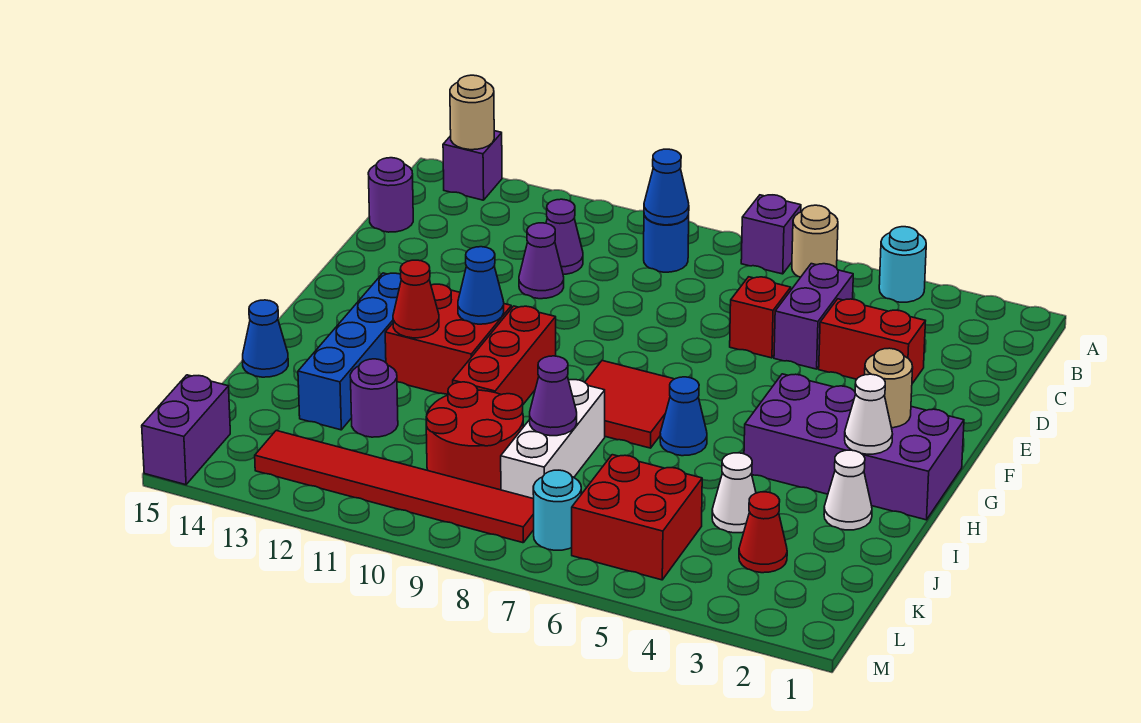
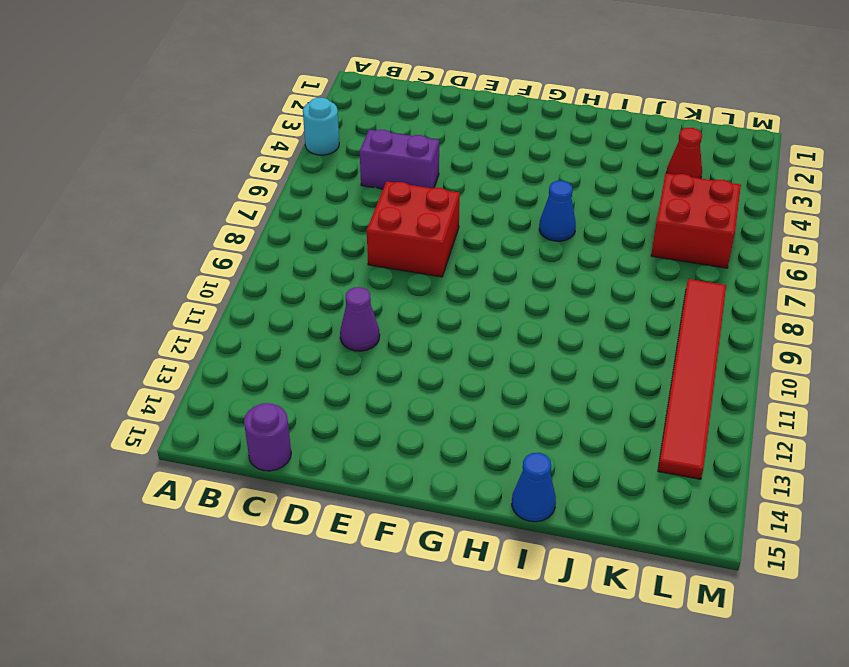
red 2x2 brick [367,181,460,277] -> red 2x2 brick moved to [385,284,512,395]
none -> tan 1x1 round brick [792,205,838,277]
none -> purple 1x1 brick [741,195,801,274]
none -> purple 1x1 brick [443,131,502,200]
none -> blue 1x1 round brick [644,215,689,272]

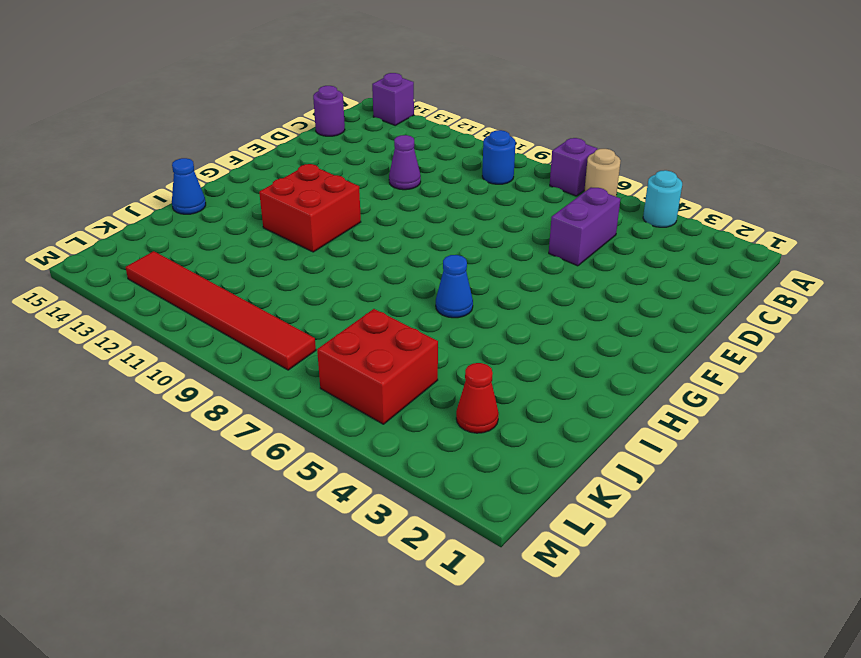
none -> purple 1x1 cone [546,199,583,275]
none -> red 1x2 brick [819,299,925,384]
none -> red 1x1 brick [730,277,791,358]
none -> purple 2x4 brick [744,374,964,520]

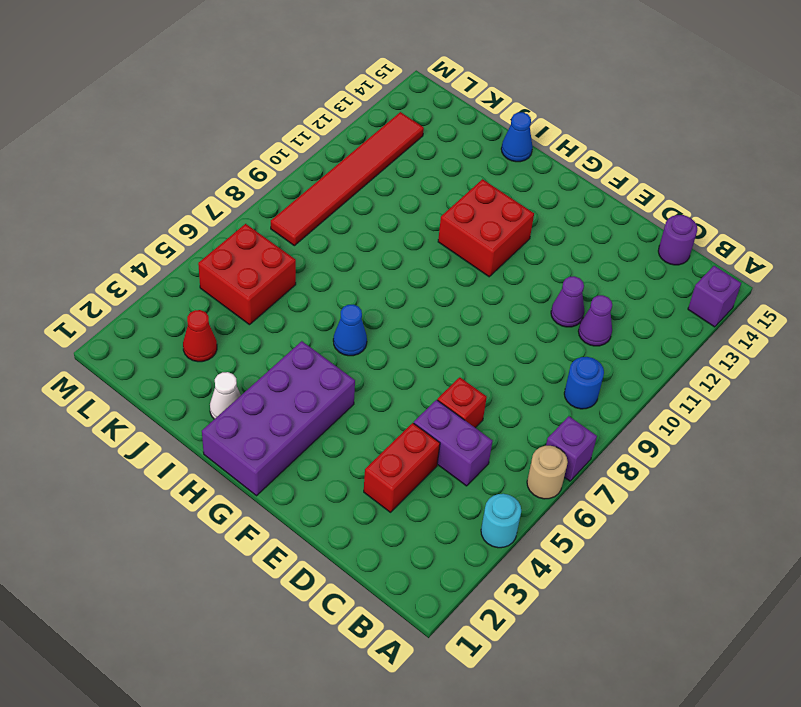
none -> red 2x2 tile [585,361,674,448]
none -> red 1x3 brick [453,306,556,404]
none -> blue 1x4 brick [298,273,401,430]
none -> white 1x3 brick [501,380,605,499]

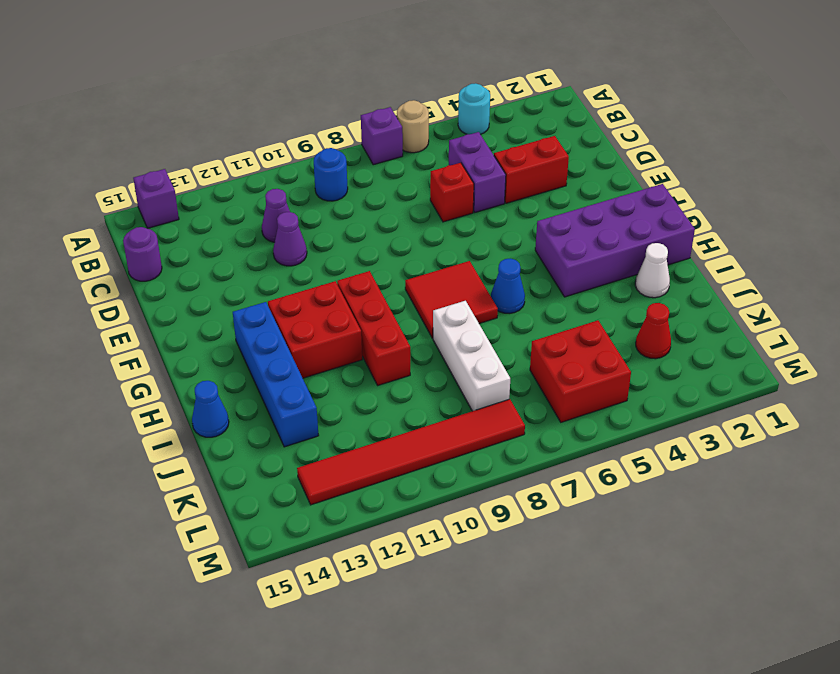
none -> white 1x1 cone [712,453,756,533]
none -> red 2x2 round brick [426,382,523,490]
none -> purple 1x1 round brick [350,359,398,437]
none -> cyan 1x1 round brick [533,470,581,550]

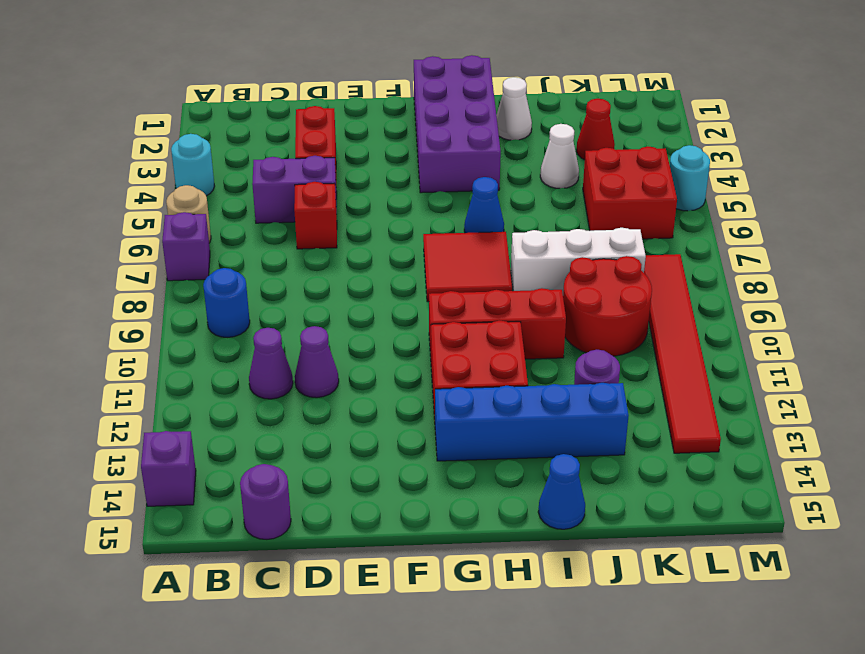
cyan 1x1 round brick [670,145,710,211] -> cyan 1x1 round brick moved to [533,470,581,550]
none -> purple 1x2 brick [142,375,230,485]
none -> tan 1x1 round brick [450,75,494,150]
none -> blue 1x1 cone [644,149,689,225]
none -> tan 1x1 round brick [865,348,913,428]

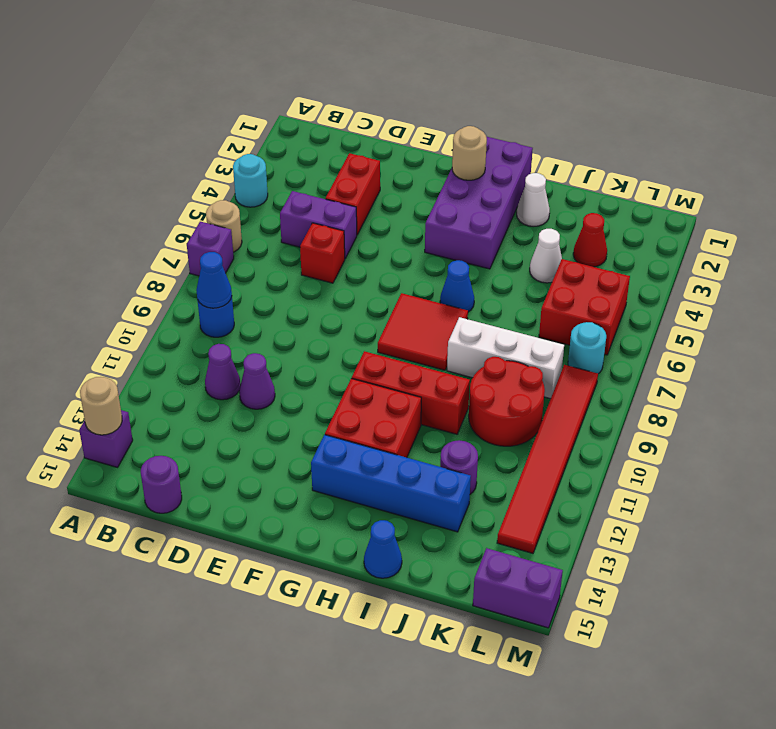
none -> blue 1x1 cone [458,247,504,324]
none -> white 1x1 cone [845,374,893,454]
none -> red 1x1 cone [393,260,439,338]
none -> purple 1x1 cone [530,356,577,436]

